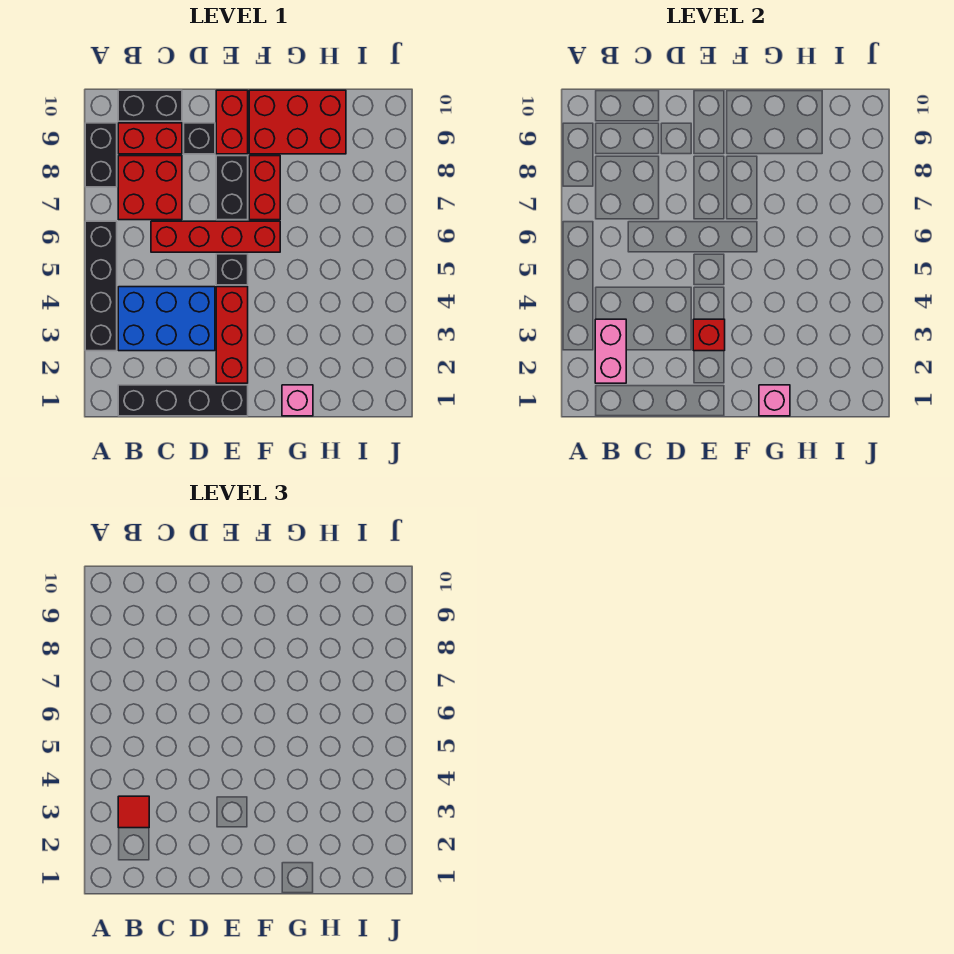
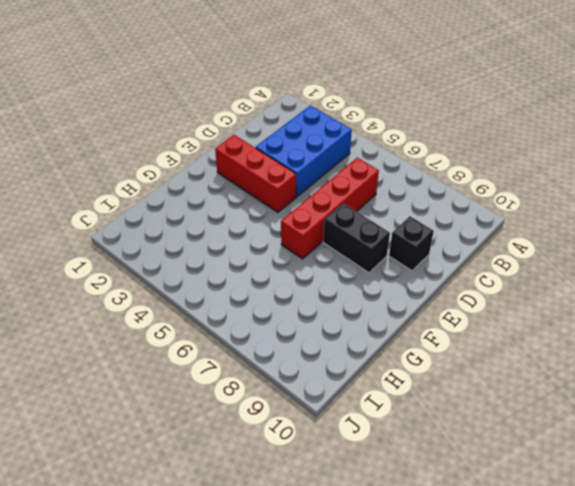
none -> black 1x4 brick [85,221,117,351]
none -> black 1x2 brick [85,123,117,187]
none -> black 1x4 brick [118,385,248,416]

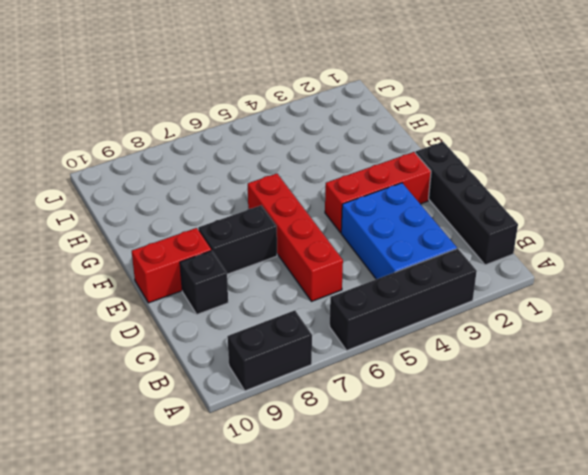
none -> red 2x2 brick [118,156,182,220]
none -> red 1x2 brick [118,123,182,154]
none -> black 1x2 brick [118,90,182,121]

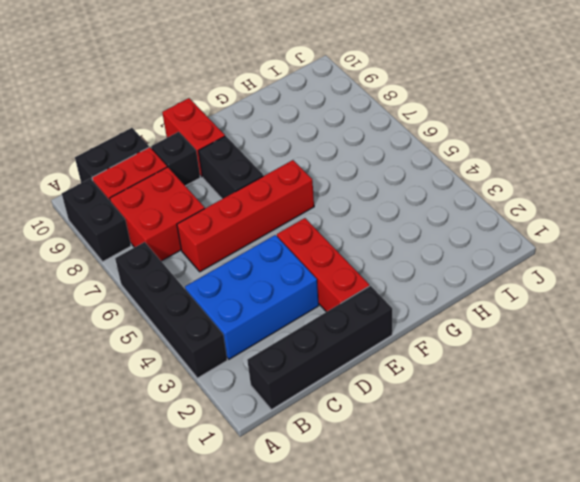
none -> black 1x1 brick [216,254,248,285]
none -> red 1x2 brick [249,156,280,220]
none -> red 2x3 brick [249,90,346,154]

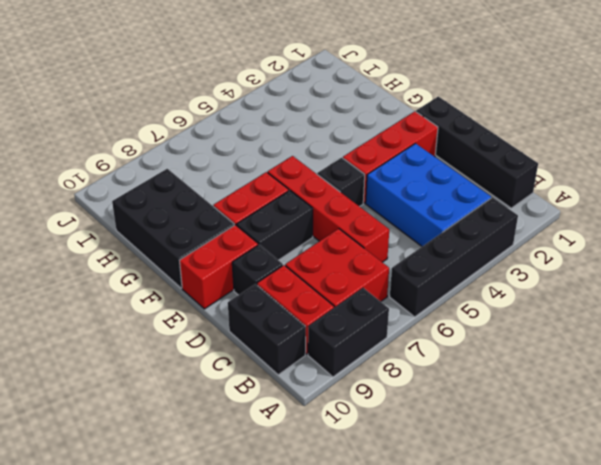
black 2x3 brick [112,169,234,288] -> red 2x3 brick [249,90,346,154]
none -> pink 1x1 brick [282,385,313,416]
none -> pink 1x2 brick [595,319,626,383]
none -> red 1x1 brick [693,319,725,351]

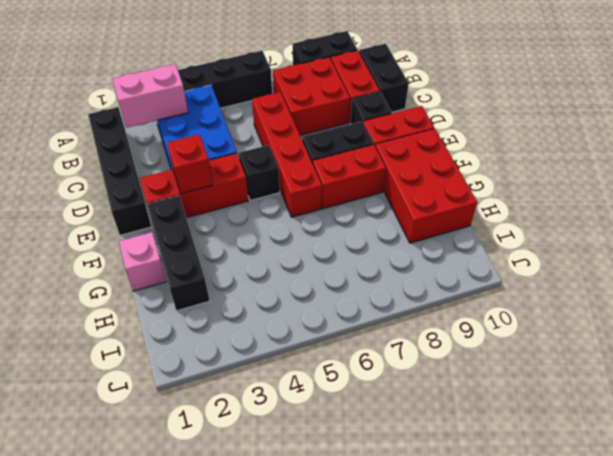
black 1x3 brick [147,196,210,311] -> none
none -> pink 1x1 brick [759,385,790,416]
none -> red 1x1 tile [118,796,149,828]

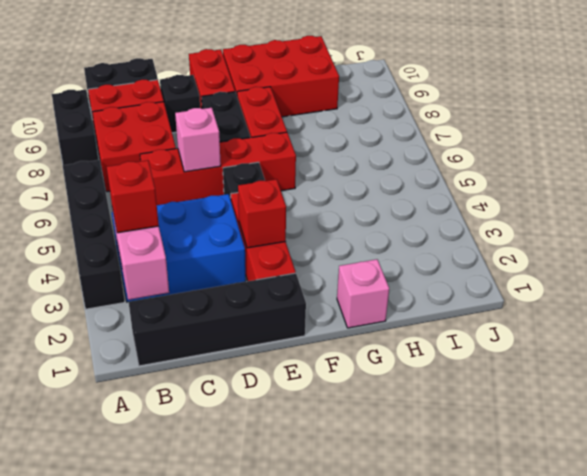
red 1x1 brick [107,160,159,233] -> red 1x1 tile [118,796,149,828]
pink 1x1 brick [175,108,221,172] -> pink 1x1 brick moved to [759,385,790,416]

